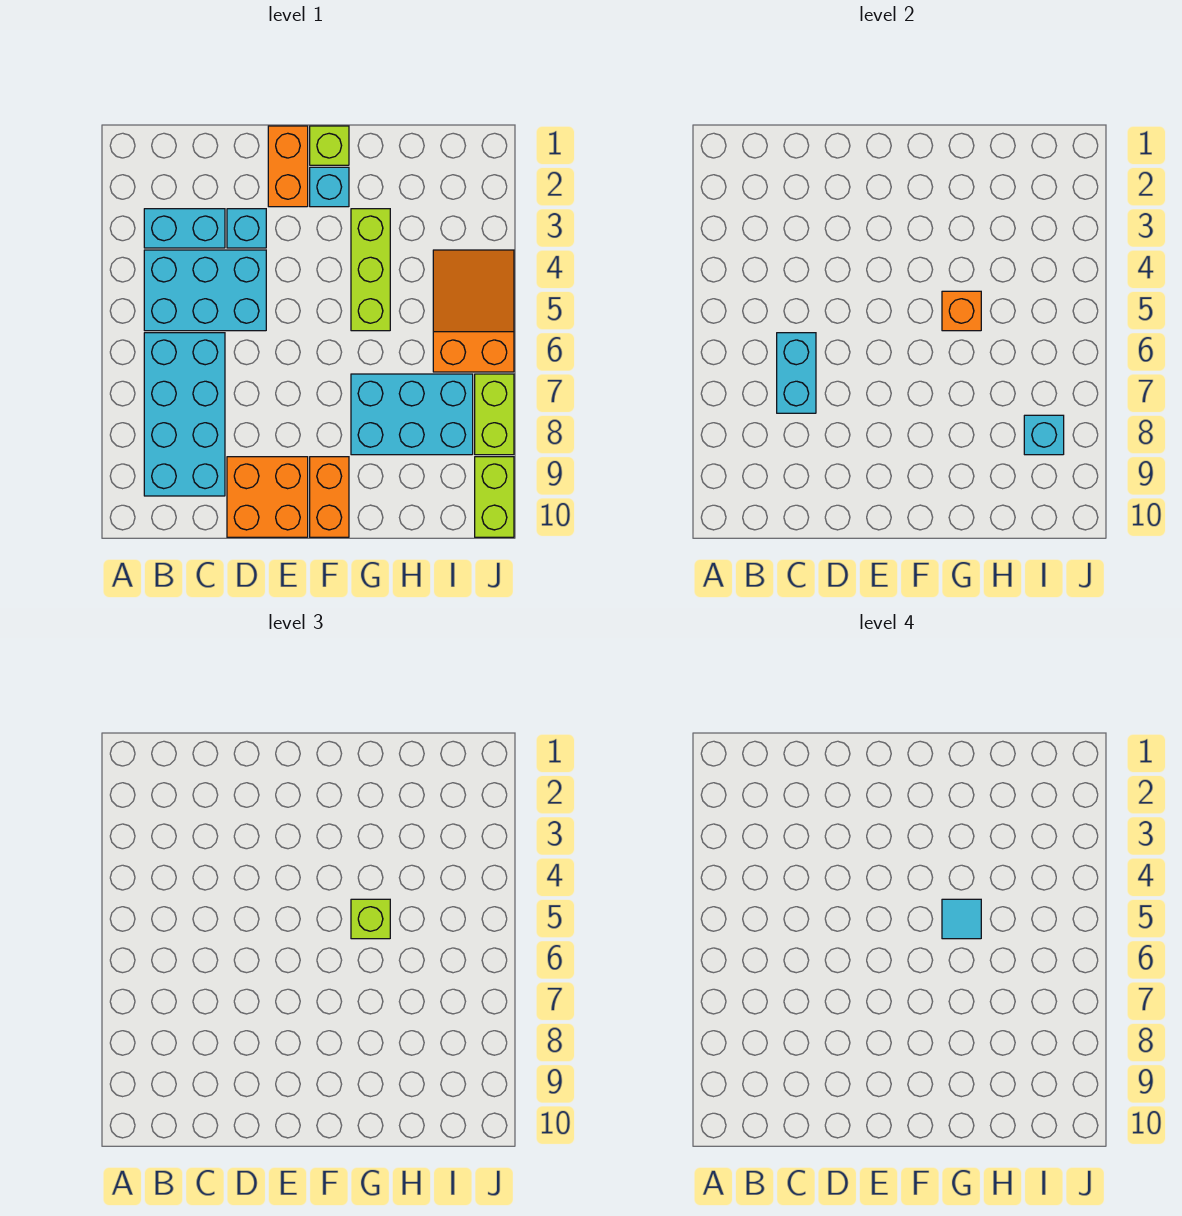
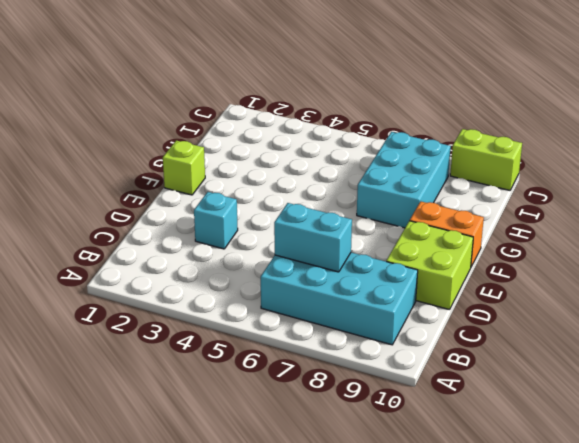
lime 2x2 brick [386,221,473,310] -> orange 2x2 brick [227,457,308,537]
none -> cyan 1x2 brick [144,209,225,248]
none -> cyan 2x3 brick [144,250,266,331]
none -> orange 1x2 brick [268,126,308,207]

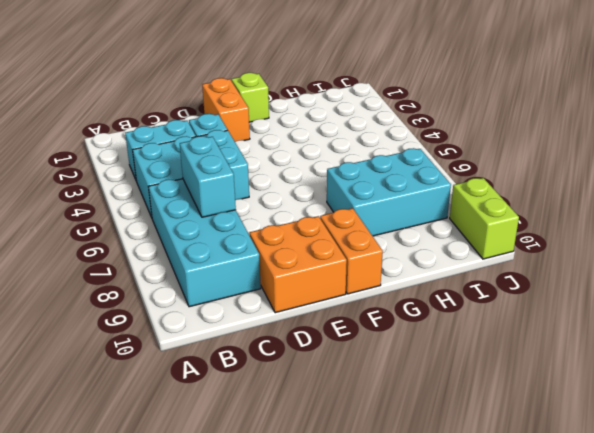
none -> cyan 1x1 brick [310,167,349,207]
none -> lime 1x3 brick [351,209,390,331]
none -> orange 2x3 slope [433,250,514,372]

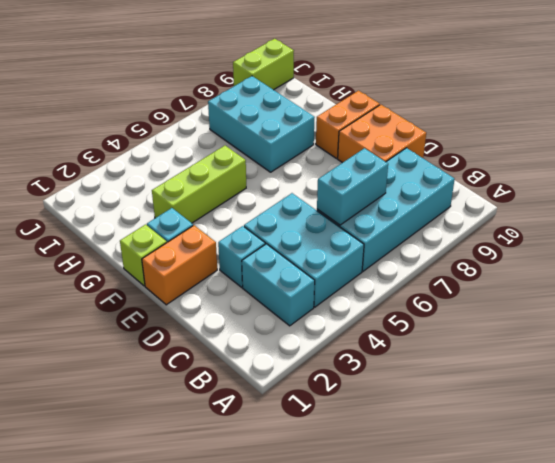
none -> orange 2x3 slope [433,250,514,372]
none -> lime 1x2 brick [475,374,514,455]
none -> orange 1x1 brick [942,291,981,331]

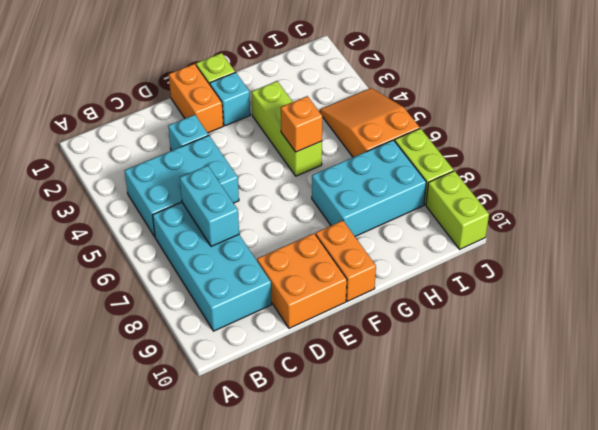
none -> cyan 1x2 brick [144,209,225,248]
none -> cyan 1x1 brick [1024,415,1064,455]
none -> lime 1x1 brick [351,899,390,939]

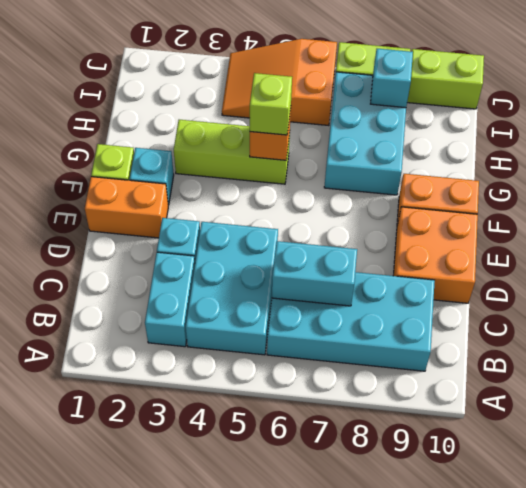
none -> cyan 1x1 tile [942,899,981,939]

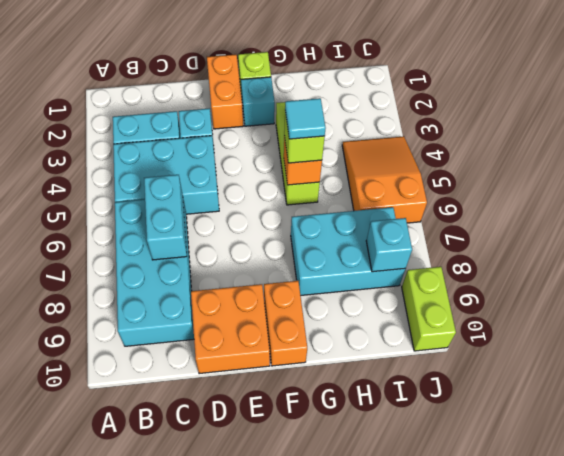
none -> lime 1x2 brick [475,374,514,455]

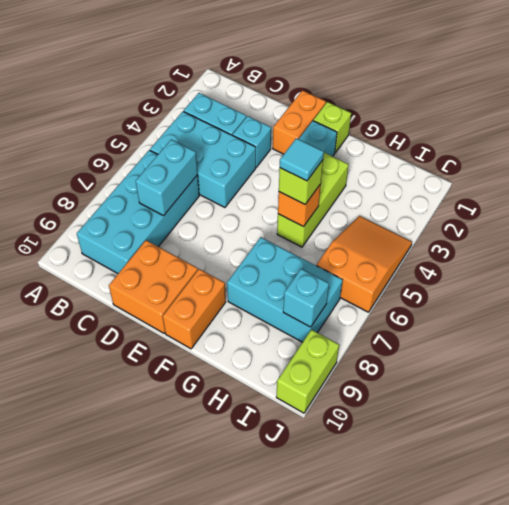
none -> lime 1x2 brick [475,374,514,455]

